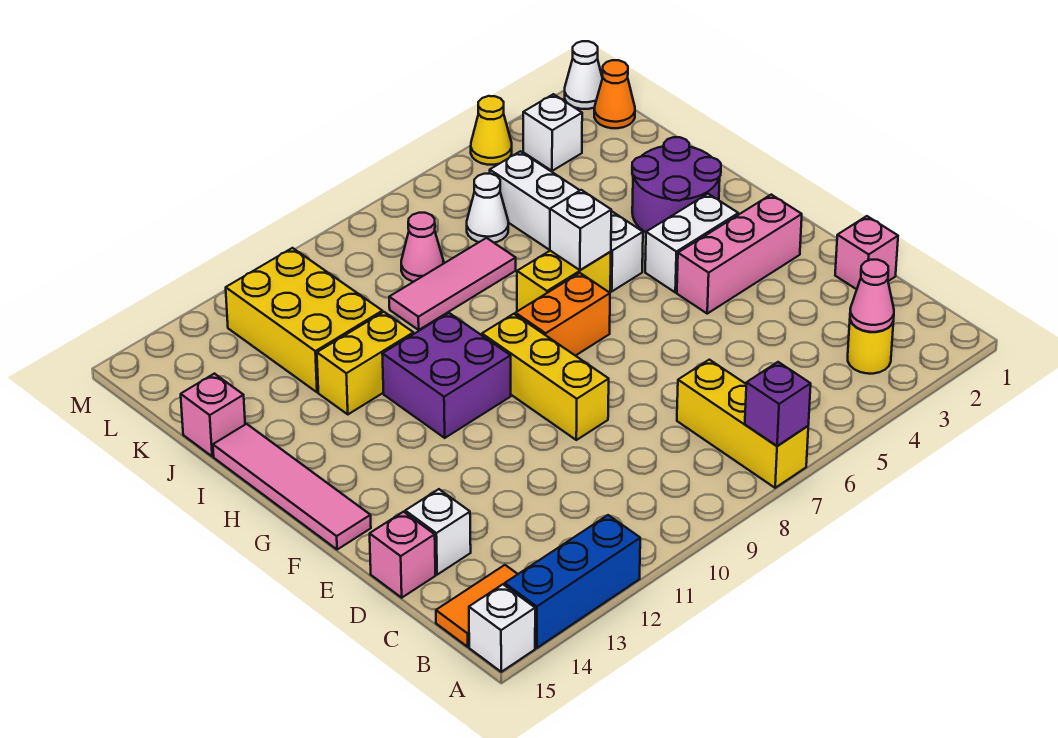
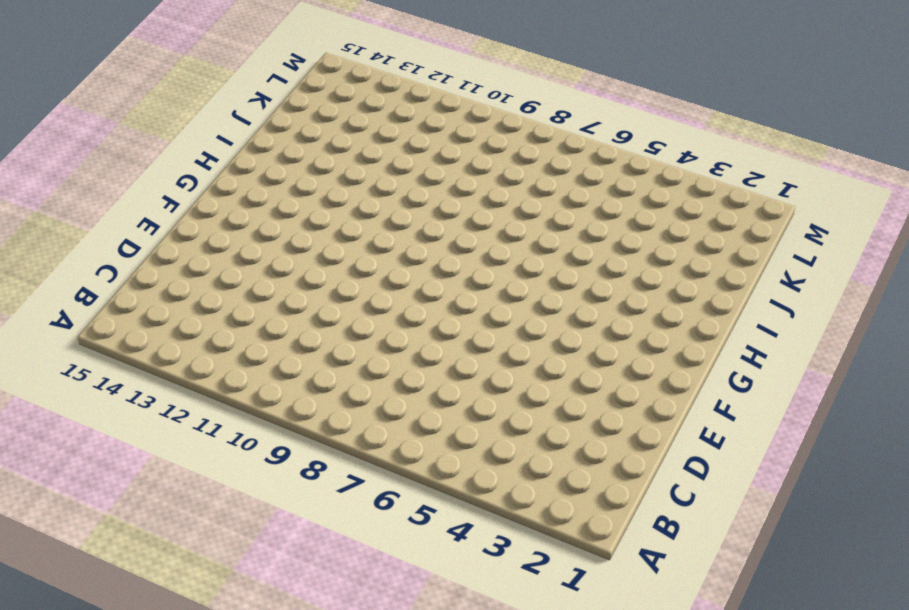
none -> yellow 1x3 brick [677,360,808,488]
none -> blue 1x3 brick [505,515,640,648]
none -> white 1x1 brick [469,584,535,672]
none -> yellow 1x1 round brick [848,320,893,374]

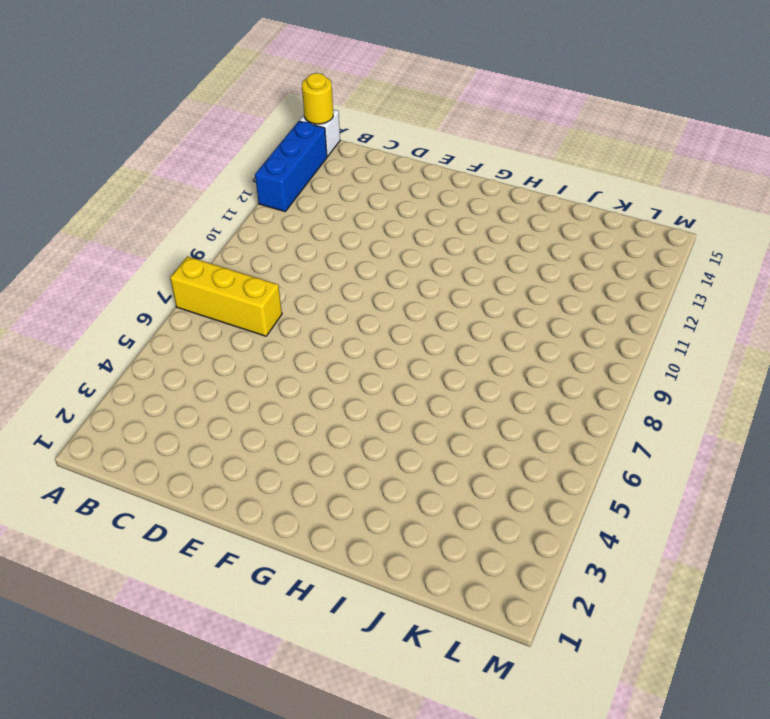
yellow 1x1 round brick [302,73,333,124] -> yellow 1x1 round brick moved to [848,320,893,374]
none -> orange 1x2 tile [436,565,518,647]
none -> pink 1x1 brick [835,216,898,289]
none -> white 1x1 brick [405,489,471,575]
none -> pink 1x1 brick [370,512,435,598]

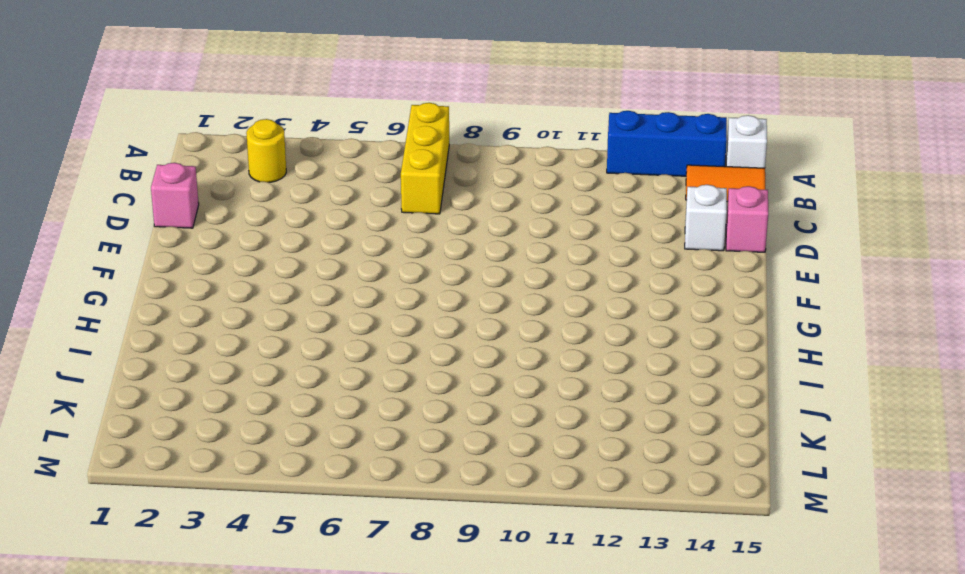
none -> yellow 1x3 brick [482,314,609,440]
none -> pink 1x3 brick [677,195,802,314]
none -> pink 1x4 tile [213,424,371,550]
none -> white 1x2 brick [645,194,738,292]

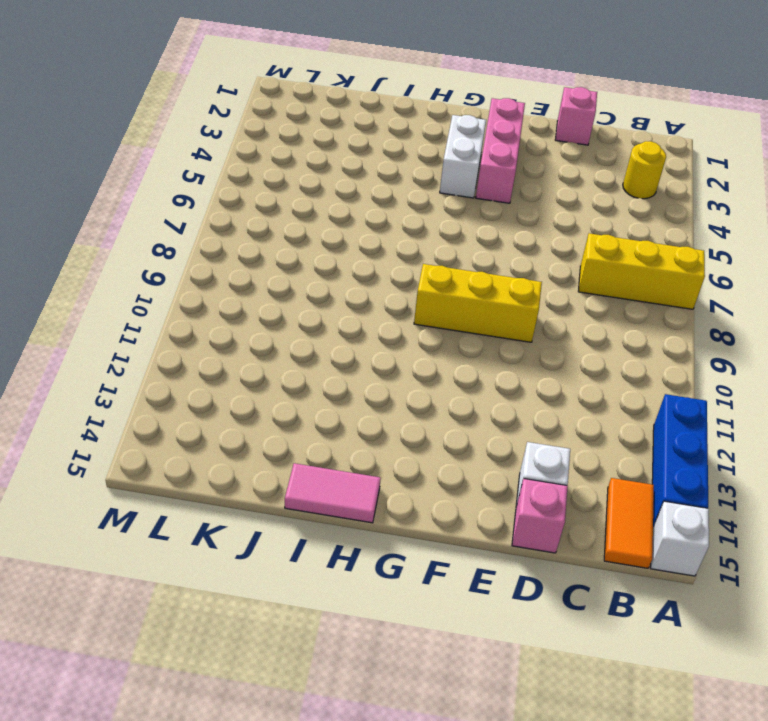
pink 1x2 tile [285,463,381,523] -> pink 1x4 tile [213,424,371,550]
none -> orange 1x2 brick [515,273,610,356]
none -> purple 2x2 brick [382,313,511,438]
none -> purple 2x2 round brick [632,137,721,232]
none -> white 1x4 brick [490,151,643,291]

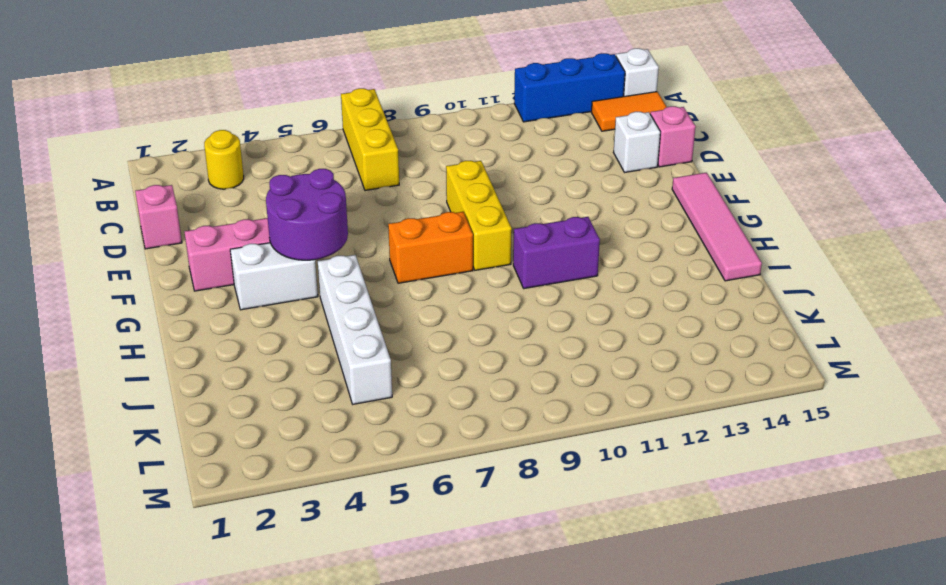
purple 2x2 round brick [266,169,348,260] -> purple 2x2 round brick moved to [632,137,721,232]
purple 1x2 brick [513,217,600,289] -> purple 2x2 brick [382,313,511,438]
none -> yellow 1x2 brick [517,251,611,311]
none -> yellow 1x2 brick [317,312,414,414]
none -> pink 1x3 tile [389,238,516,330]
none -> yellow 2x3 brick [226,248,382,392]

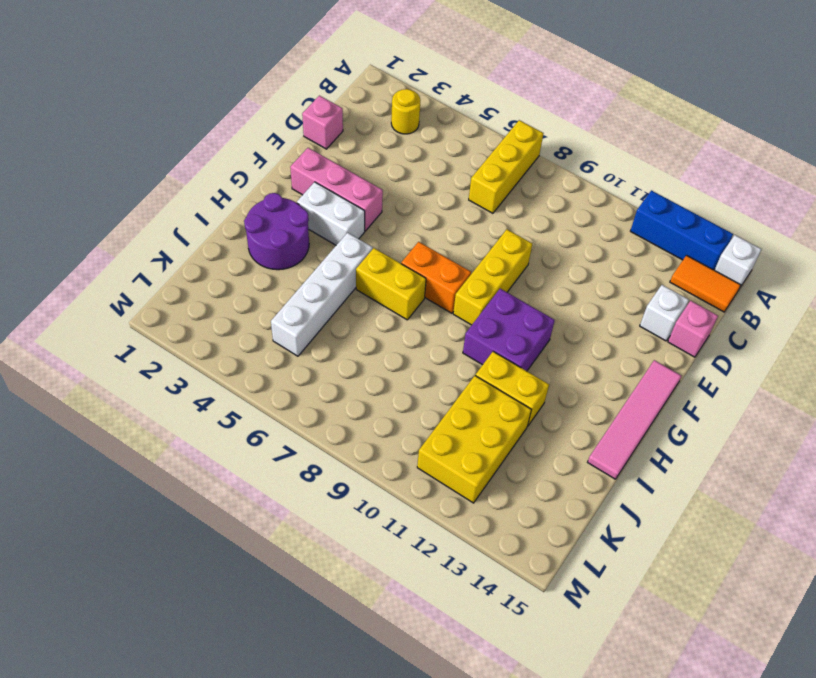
none -> pink 1x3 tile [389,238,516,330]
none -> pink 1x1 brick [181,374,245,456]
none -> white 1x1 cone [467,174,508,243]
none -> pink 1x1 cone [401,213,444,282]

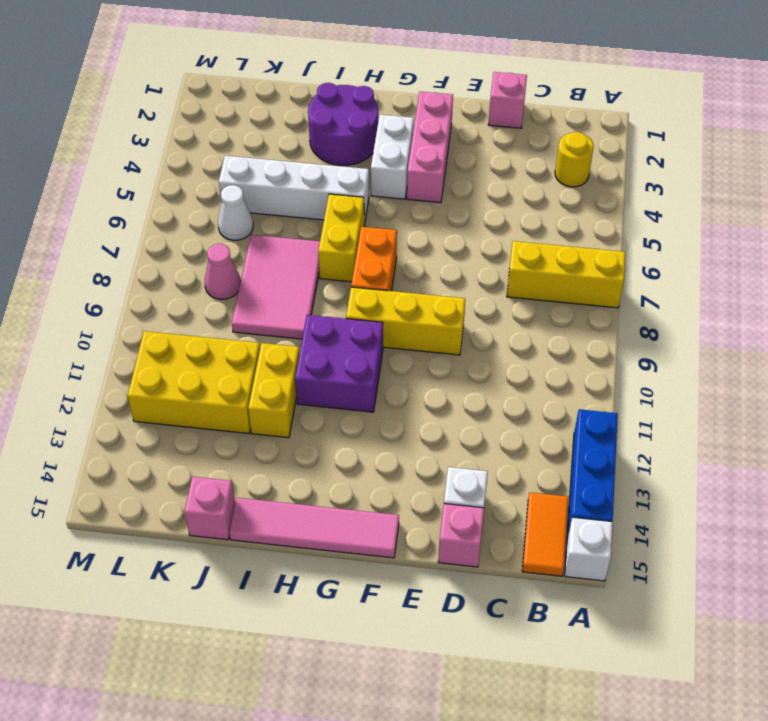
pink 2x3 tile [232,235,320,339] -> pink 1x3 tile [389,238,516,330]
none -> orange 1x1 cone [594,60,635,128]
none -> white 1x1 brick [523,94,582,171]
none -> white 1x1 cone [565,41,602,109]
none -> yellow 1x1 cone [471,96,512,165]

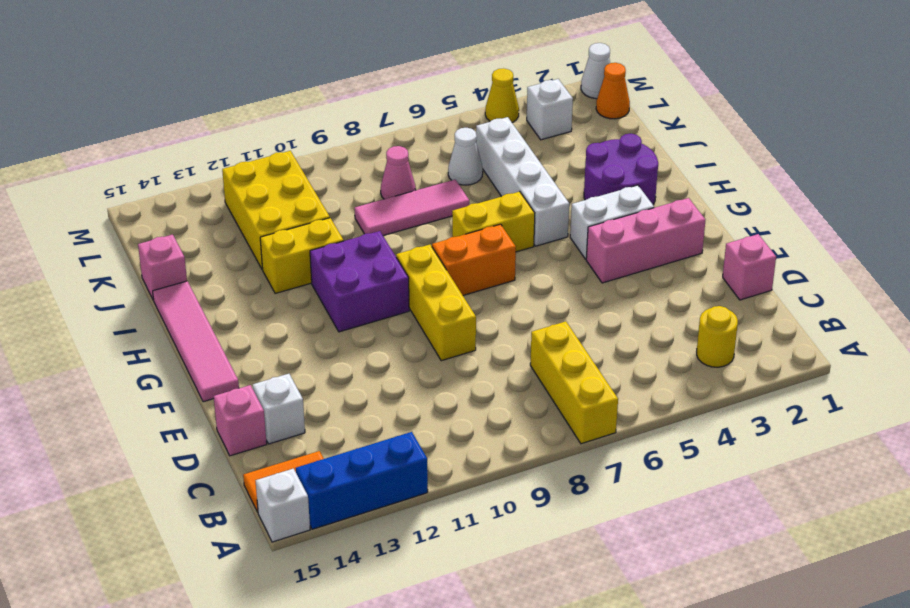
none -> purple 1x1 brick [745,362,811,446]
none -> pink 1x1 cone [850,260,894,332]
none -> white 1x1 brick [550,190,611,270]

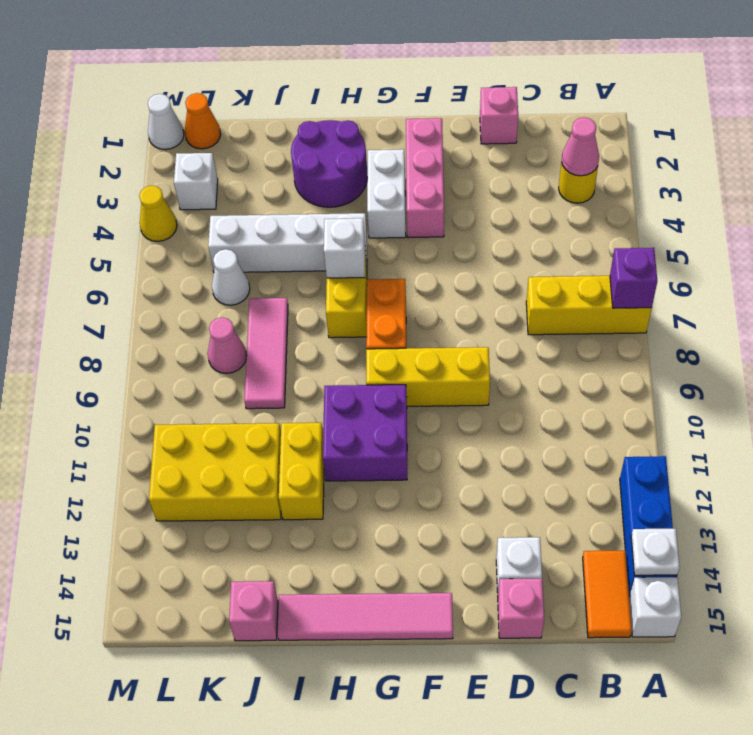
white 1x1 plate [631,529,680,575] -> none

